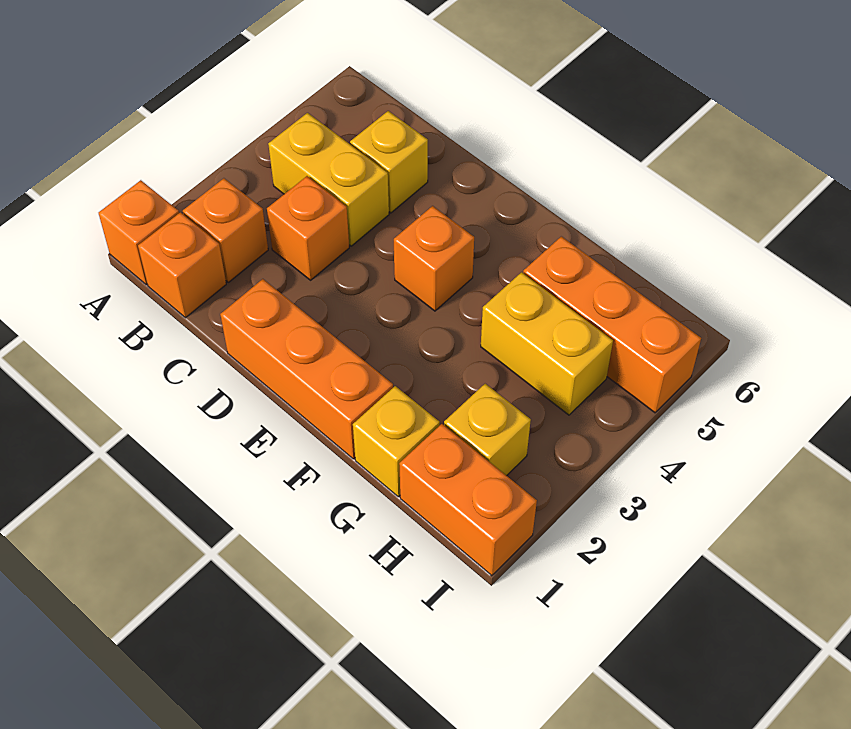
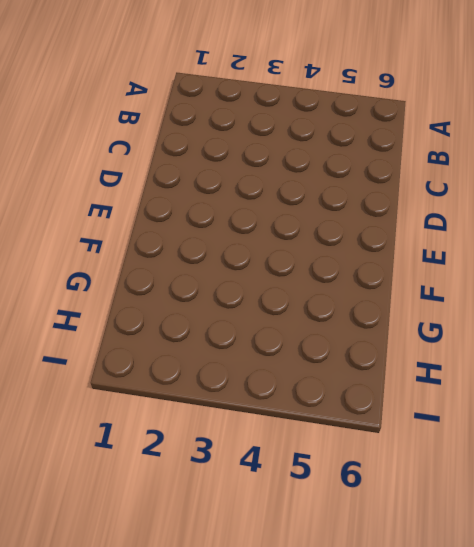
none -> orange 1x1 brick [99,180,179,285]
none -> orange 1x1 brick [138,212,226,318]
none -> orange 1x1 brick [183,178,268,282]

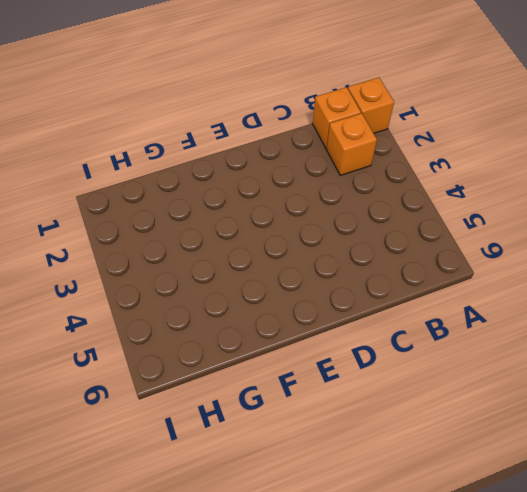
none -> yellow 1x2 brick [268,113,389,246]
none -> orange 1x1 brick [267,176,349,280]
none -> yellow 1x1 brick [350,111,428,213]

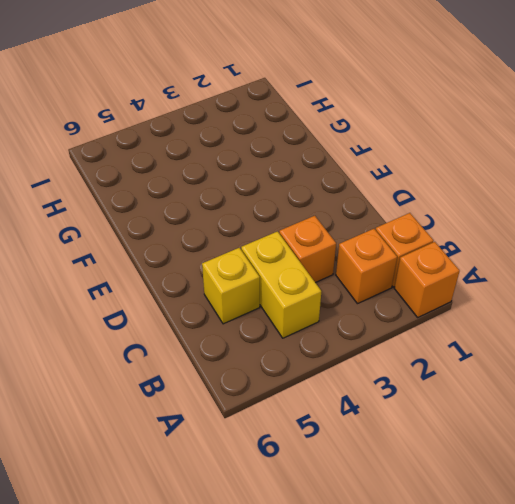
none -> orange 1x3 brick [220,279,393,459]
none -> orange 1x1 brick [394,206,474,311]
none -> yellow 1x1 brick [353,386,440,497]

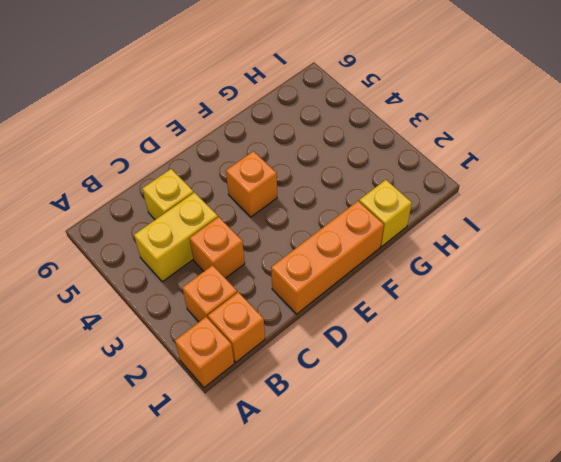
none -> yellow 1x2 brick [481,272,613,415]
none -> orange 1x3 brick [523,236,701,413]
none -> orange 1x2 brick [399,424,537,576]

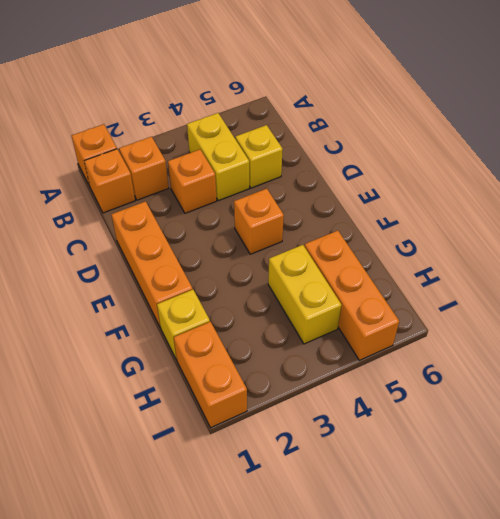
none -> yellow 1x1 brick [444,384,531,476]

